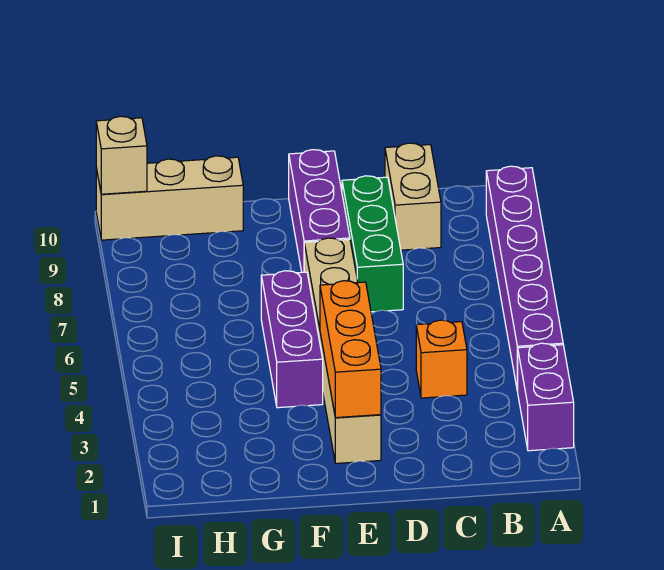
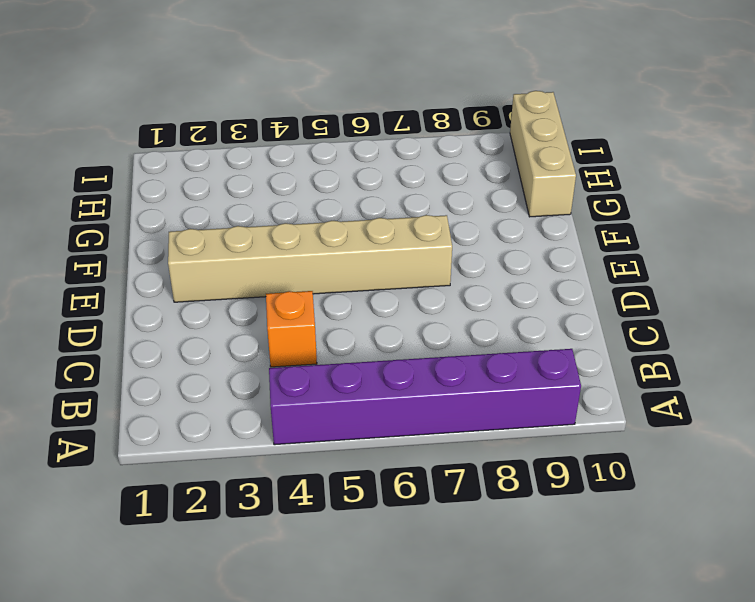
none -> purple 1x2 brick [518,343,574,451]
none -> tan 1x2 brick [385,143,441,250]

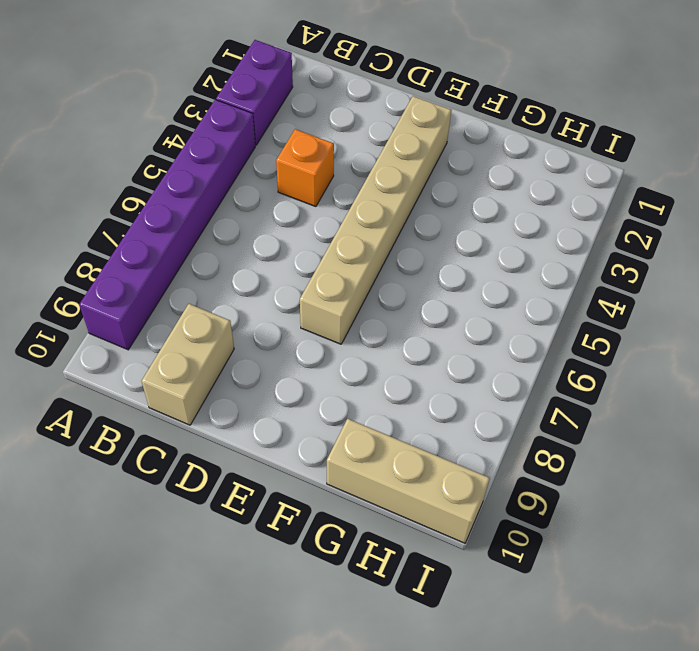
none -> green 1x3 brick [342,176,403,312]
none -> purple 1x3 brick [289,150,350,272]

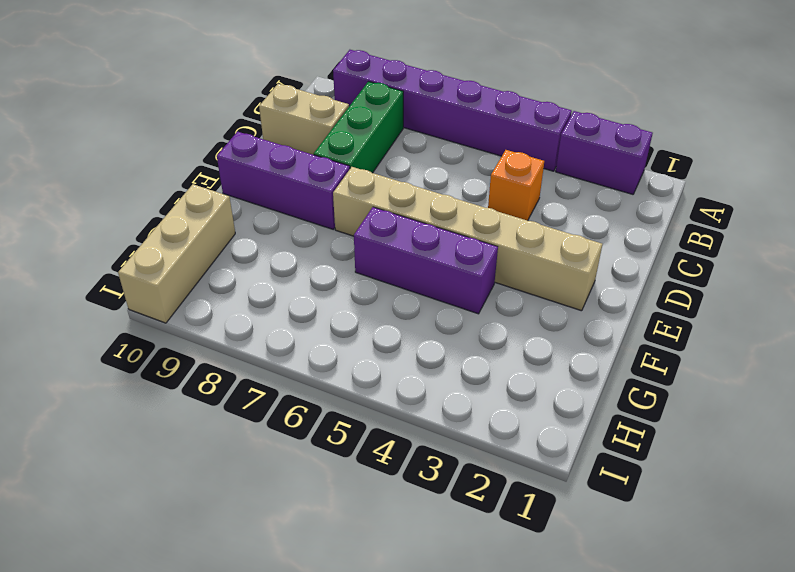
green 1x3 brick [314,82,403,173] -> green 1x3 brick turned to [342,176,403,312]
none -> orange 1x3 brick [320,281,381,418]
none -> tan 1x1 brick [96,116,147,194]

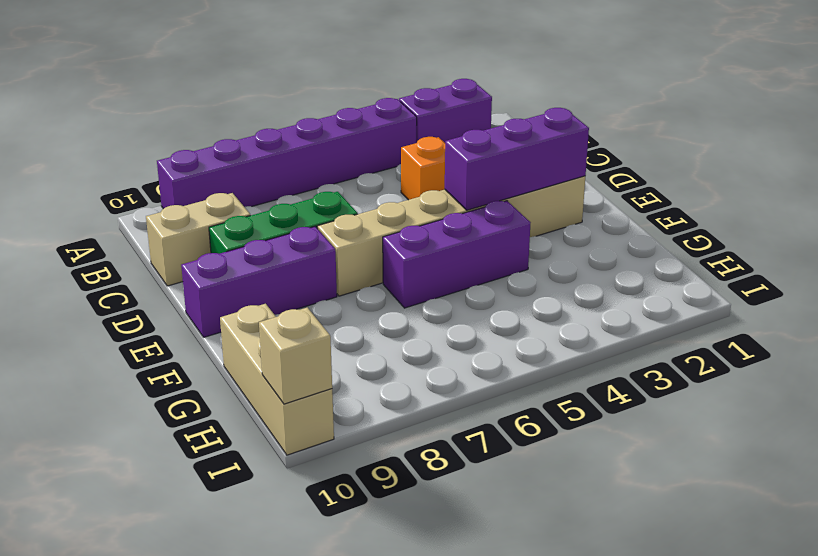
purple 1x3 brick [445,108,589,210] -> orange 1x3 brick [320,281,381,418]

